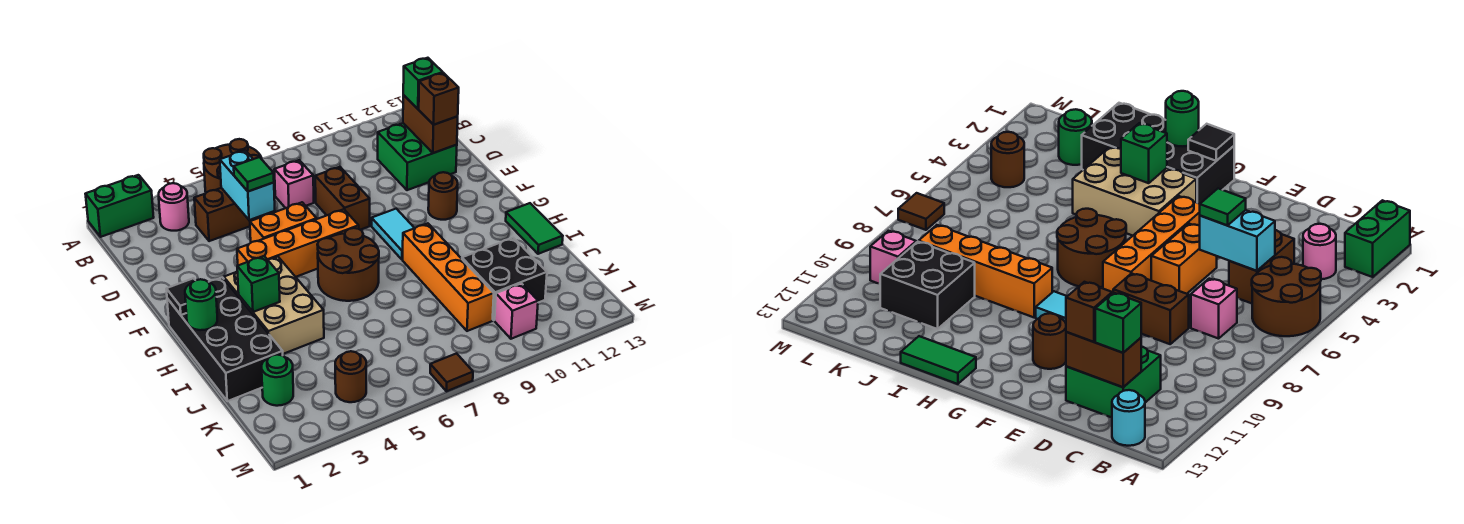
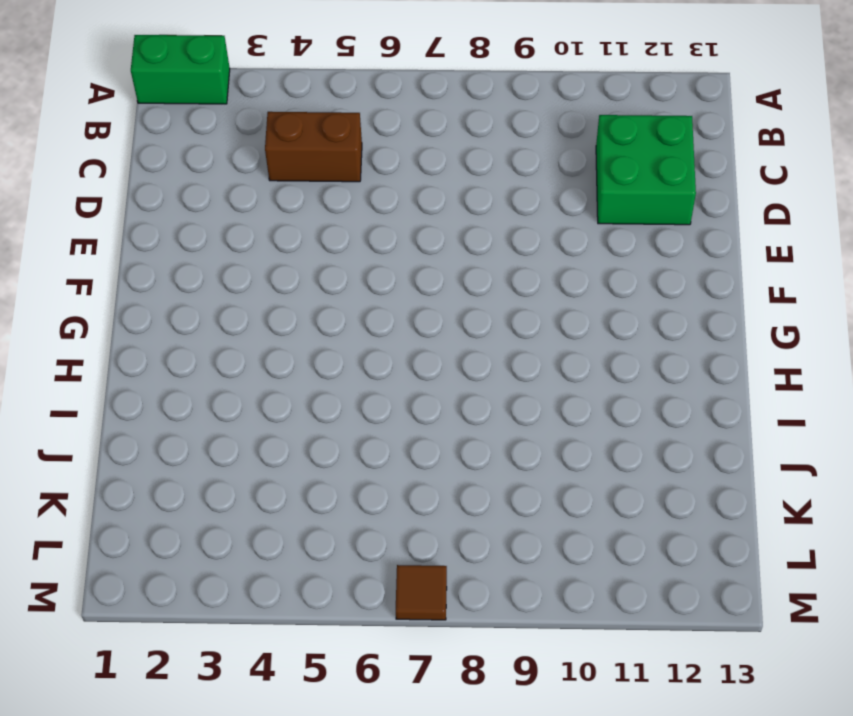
none -> brown 2x2 round brick [204,139,262,193]
none -> pink 1x1 round brick [159,183,189,231]
none -> cyan 1x1 round brick [1112,390,1145,446]
none -> pink 1x1 brick [274,160,314,208]

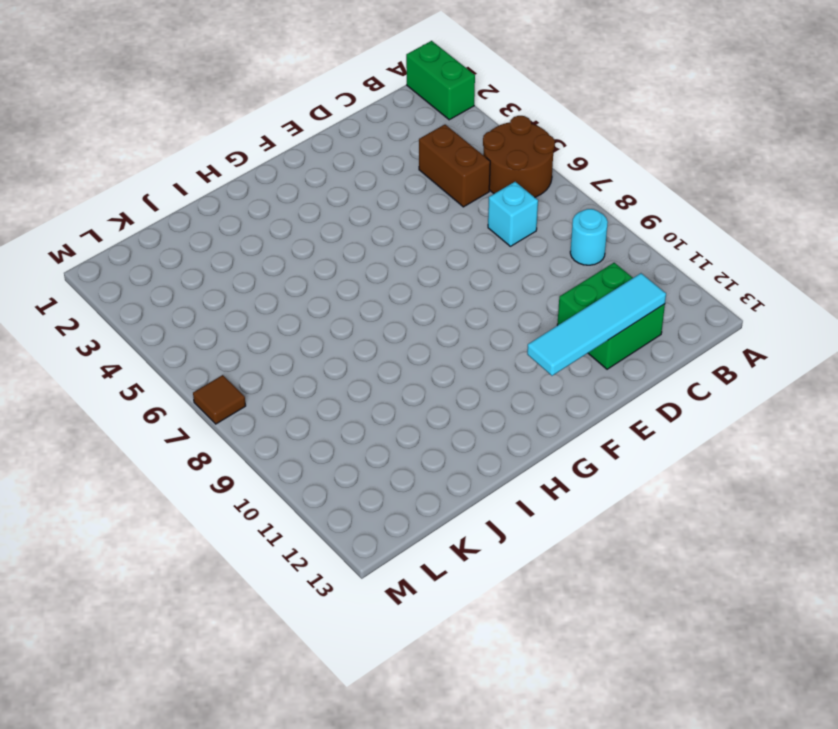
cyan 1x1 round brick [570,209,608,265] -> cyan 1x1 round brick moved to [1112,390,1145,446]
cyan 1x1 brick [488,182,538,246] -> pink 1x1 brick [274,160,314,208]
cyan 1x4 tile [527,273,666,376] -> brown 1x2 brick [403,95,458,153]
none -> pink 1x1 round brick [159,183,189,231]
none -> brown 1x2 brick [315,167,370,230]
none -> orange 1x2 brick [250,202,317,242]
none -> orange 1x4 brick [237,209,359,277]

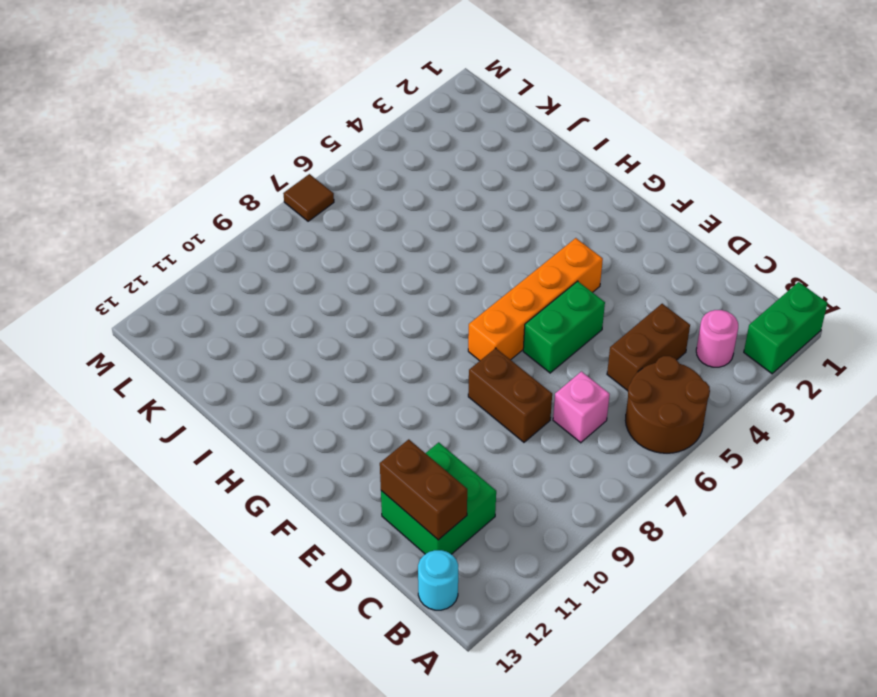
green 1x2 brick [523,281,605,373] -> orange 1x2 brick [250,202,317,242]
none -> cyan 1x2 tile [372,209,414,260]
none -> brown 1x1 round brick [428,172,458,220]
none -> black 2x4 brick [167,277,283,401]
none -> tan 2x3 brick [224,257,324,354]

